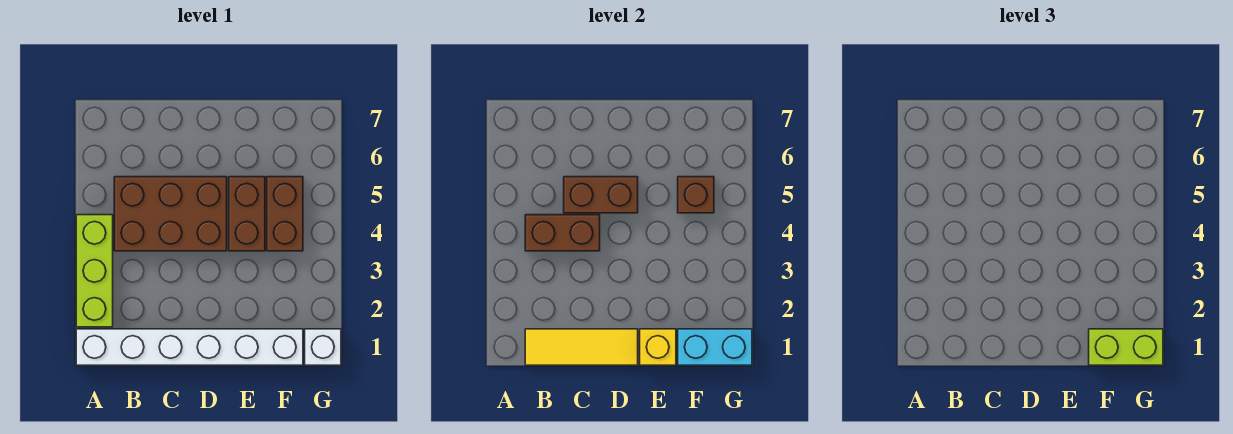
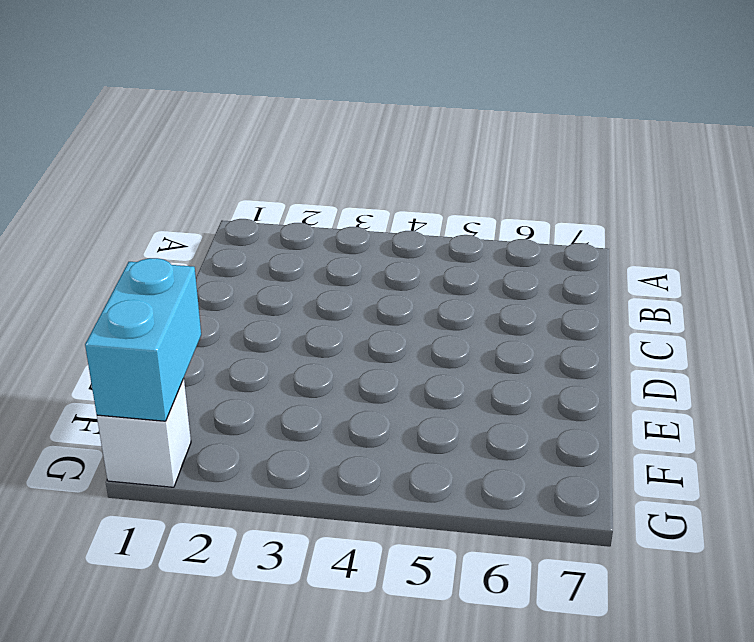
none -> white 1x6 brick [76,329,303,365]
none -> lime 1x3 brick [76,215,113,327]
none -> brown 2x3 brick [114,177,227,251]

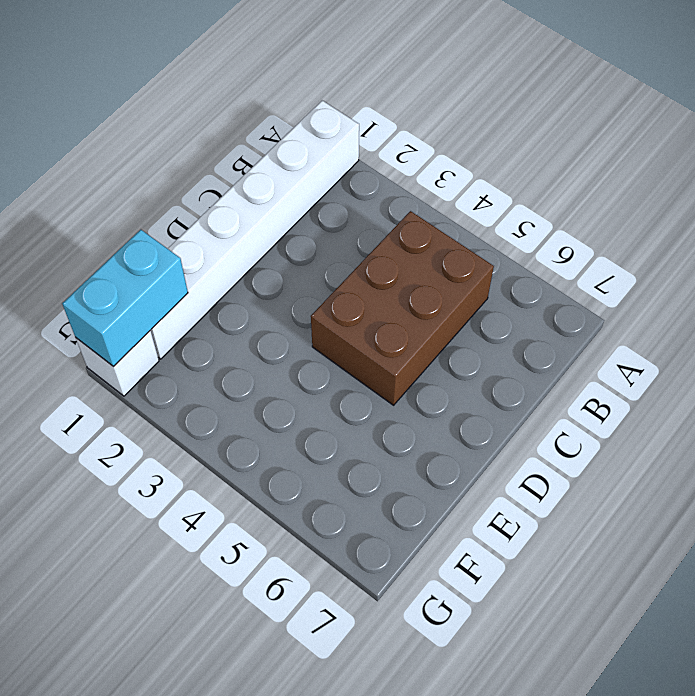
none -> lime 1x3 brick [76,215,113,327]
none -> brown 1x2 brick [229,177,265,251]
none -> brown 1x2 brick [267,177,303,251]

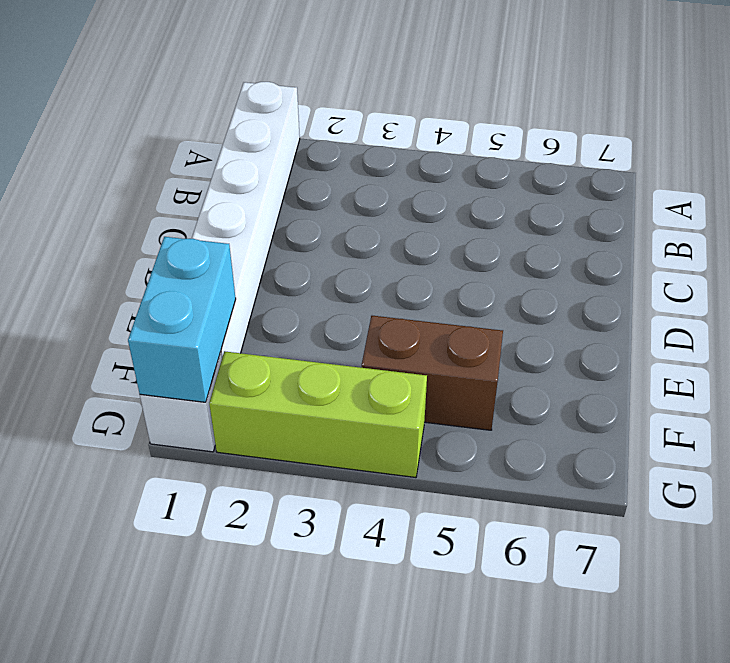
lime 1x3 brick [209,351,427,478] -> lime 1x3 brick moved to [76,215,113,327]
none -> brown 2x3 brick [114,177,227,251]
none -> brown 1x2 brick [229,177,265,251]
none -> yellow 1x3 tile [525,329,638,365]

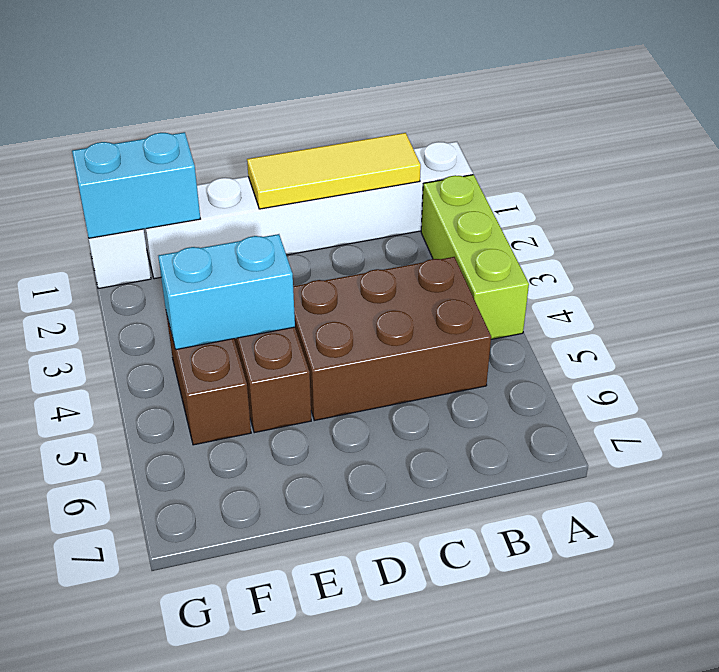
cyan 1x2 brick [158,234,295,350] -> none
none -> brown 1x2 brick [525,215,600,251]
none -> brown 1x2 brick [564,177,638,213]
none -> yellow 1x1 brick [640,329,676,365]

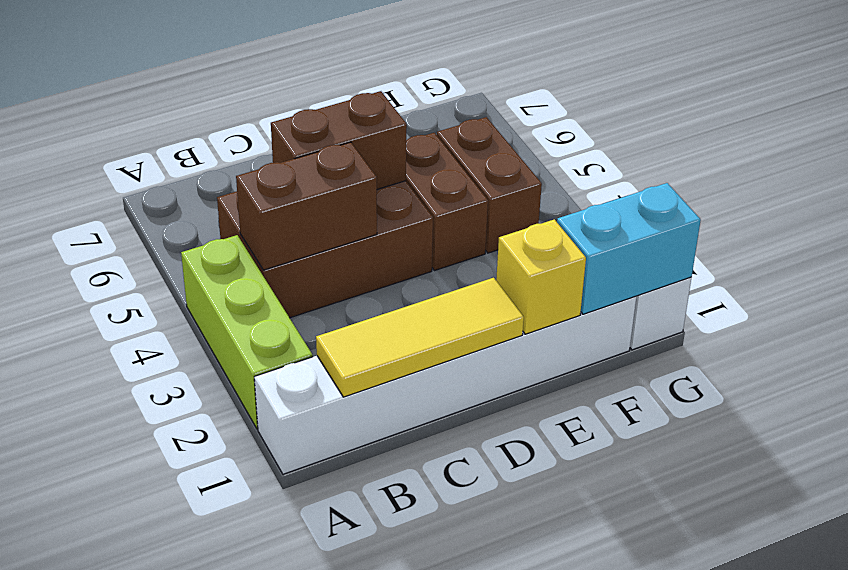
none -> brown 1x1 brick [678,177,714,213]
none -> lime 1x2 brick [1089,329,1163,365]

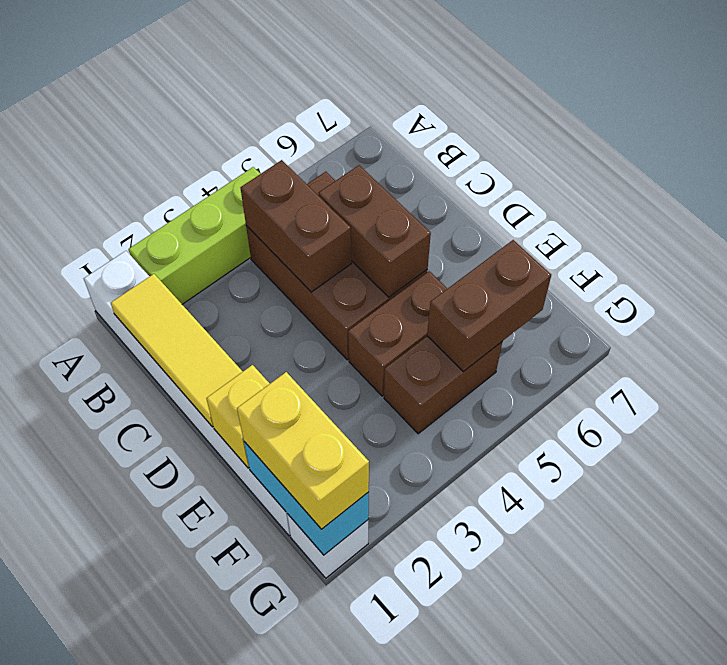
yellow 1x2 brick [237,372,369,529] -> lime 1x2 brick [1089,329,1163,365]
brown 1x2 brick [427,240,551,372] -> brown 1x1 brick [678,177,714,213]

